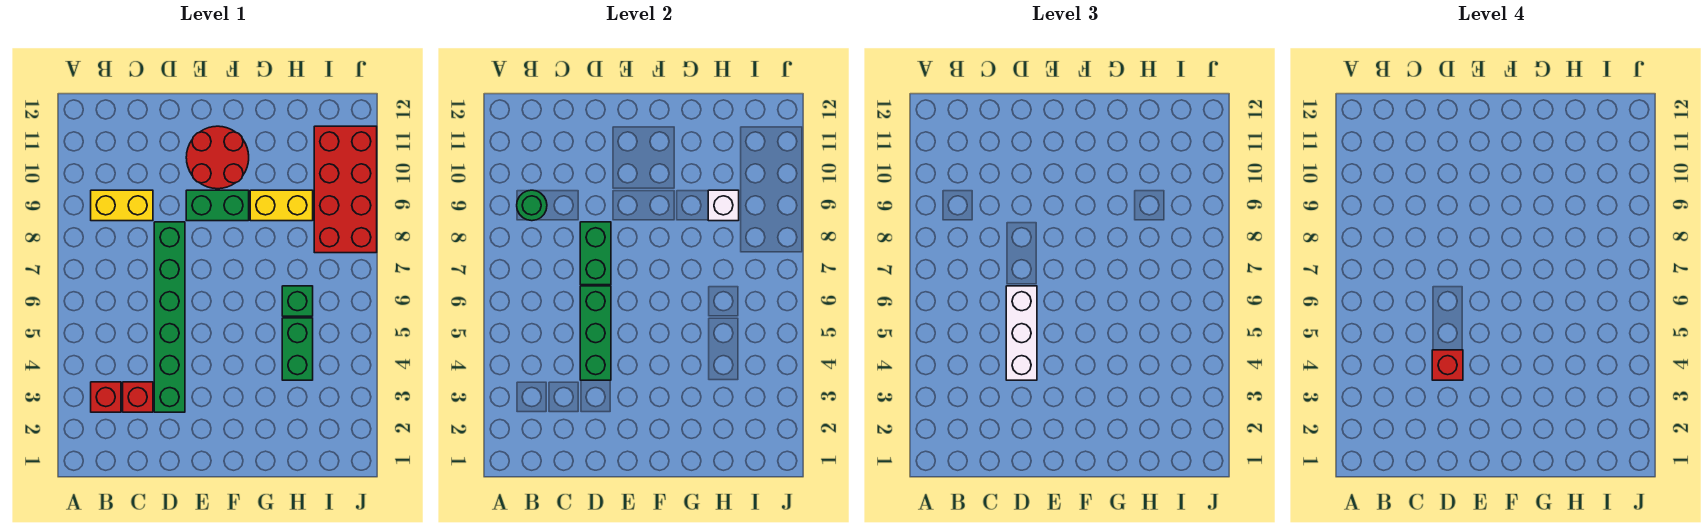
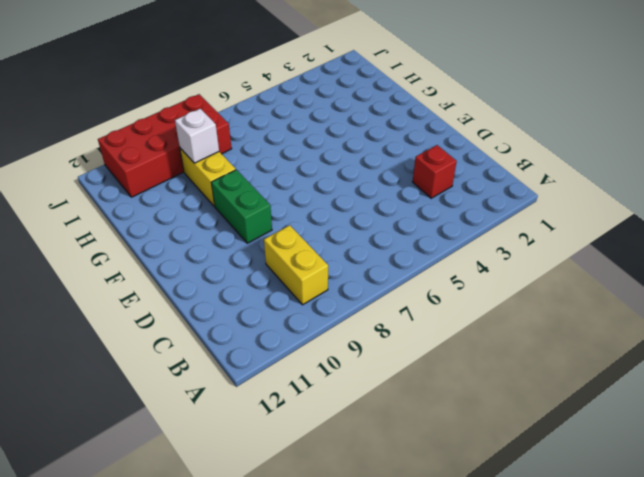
none -> red 1x1 brick [91,382,121,412]
none -> green 1x6 brick [154,222,185,412]
none -> red 2x2 round brick [186,126,249,189]

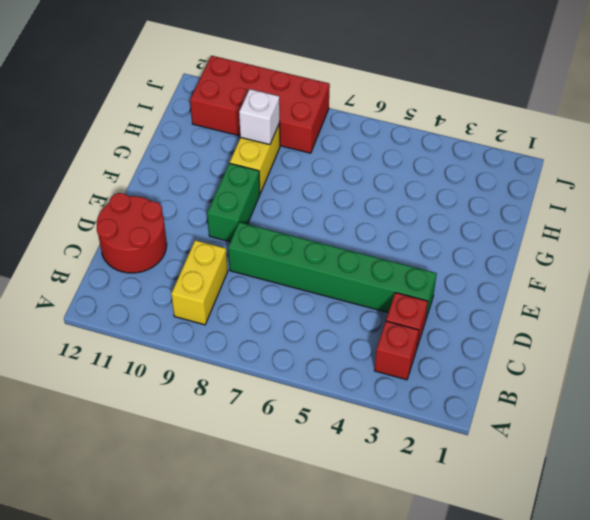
red 2x2 round brick [97,193,167,273] -> red 2x2 round brick moved to [186,126,249,189]
none -> green 1x2 brick [282,318,313,380]
none -> green 1x1 brick [282,286,313,316]
none -> green 1x1 round brick [517,190,547,221]

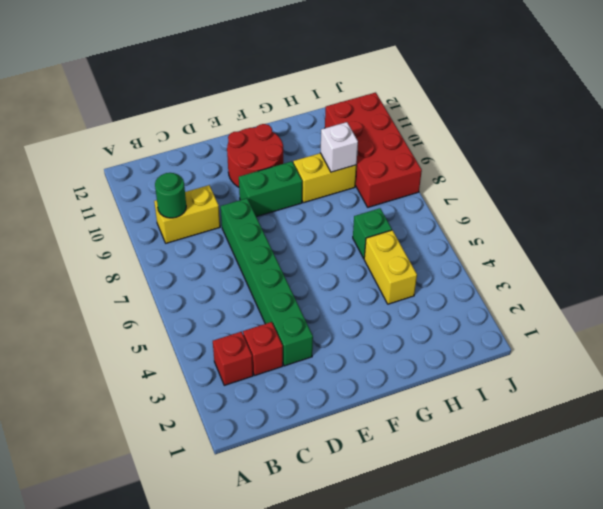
yellow 1x2 brick [364,230,417,304] -> green 1x2 brick [282,318,313,380]
none -> green 1x3 brick [580,286,611,380]
none -> green 1x2 brick [580,222,611,285]
none -> white 1x3 brick [1006,286,1037,380]

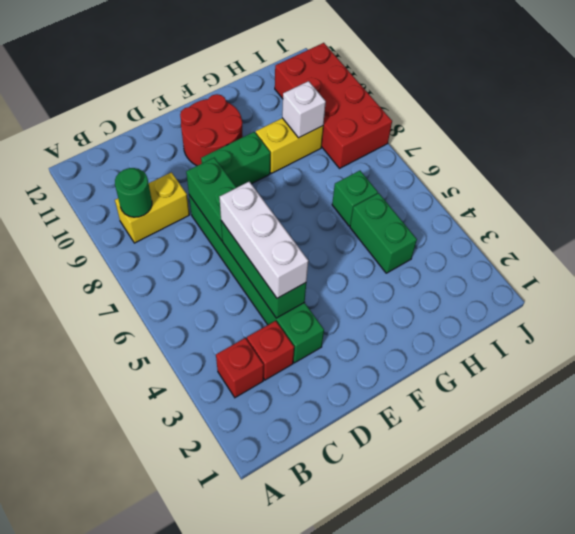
none -> red 1x1 brick [1432,350,1463,380]

